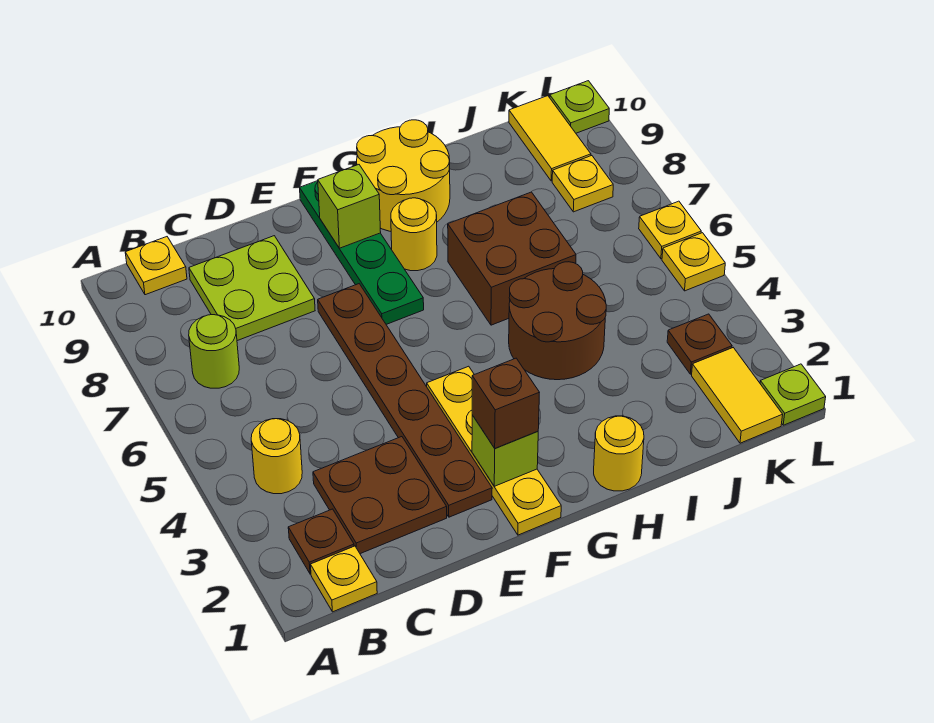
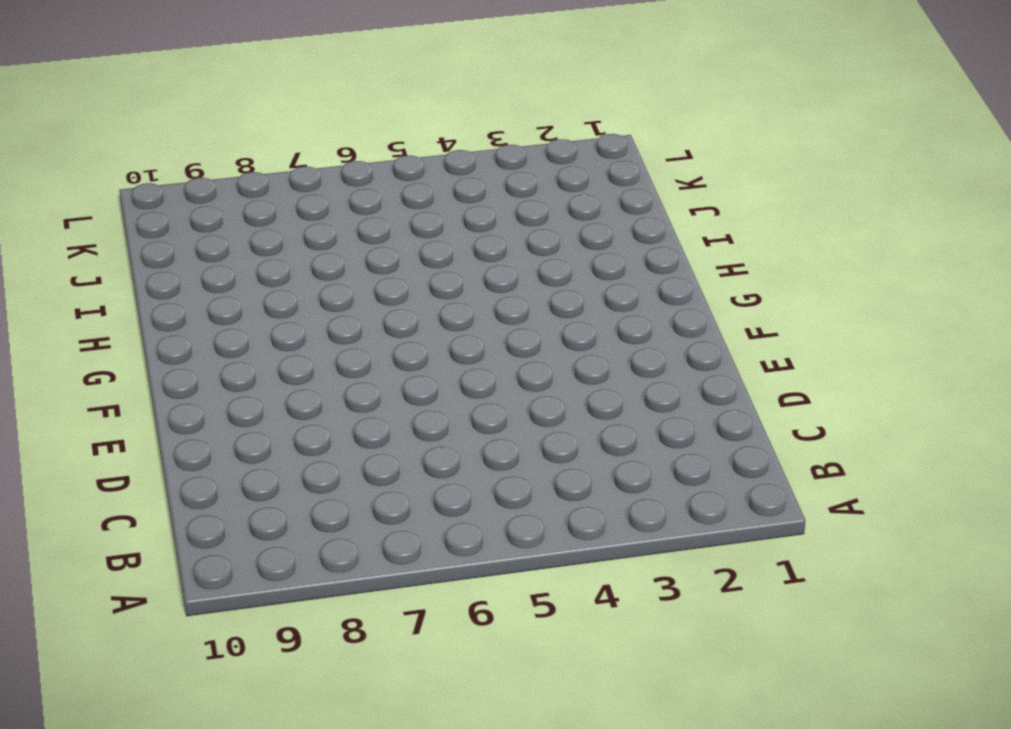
none -> yellow 1x1 plate [310,546,377,612]
none -> brown 1x1 plate [288,509,354,574]
none -> yellow 1x1 round brick [251,419,302,494]

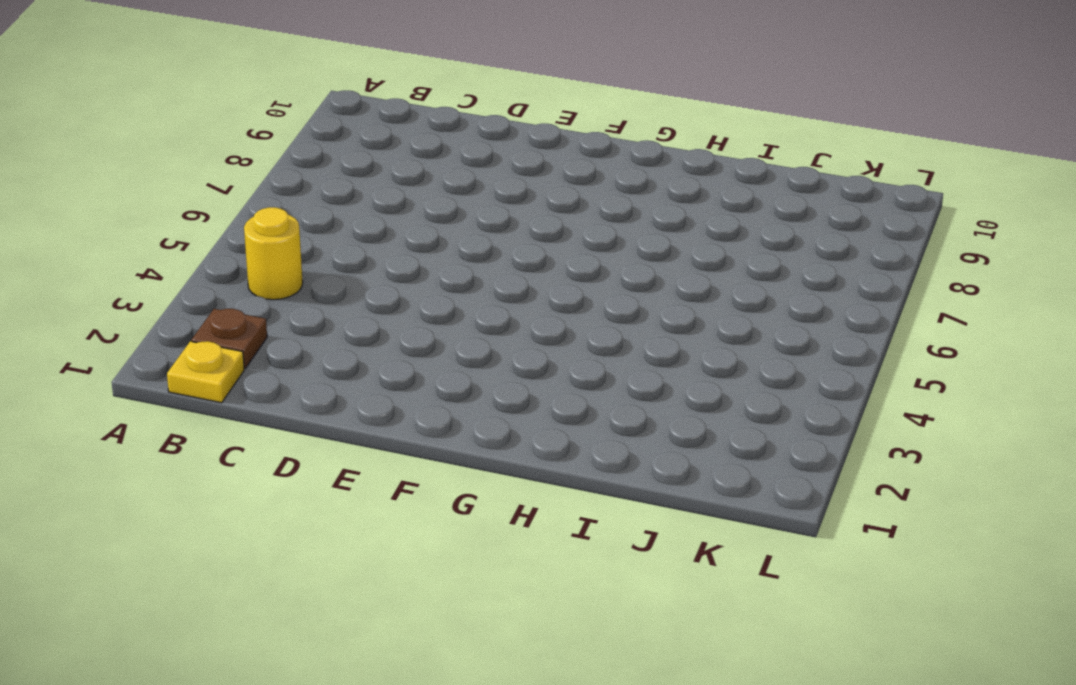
none -> lime 1x1 round brick [189,315,239,388]
none -> yellow 1x1 plate [125,237,187,295]
none -> brown 2x2 plate [313,437,447,554]

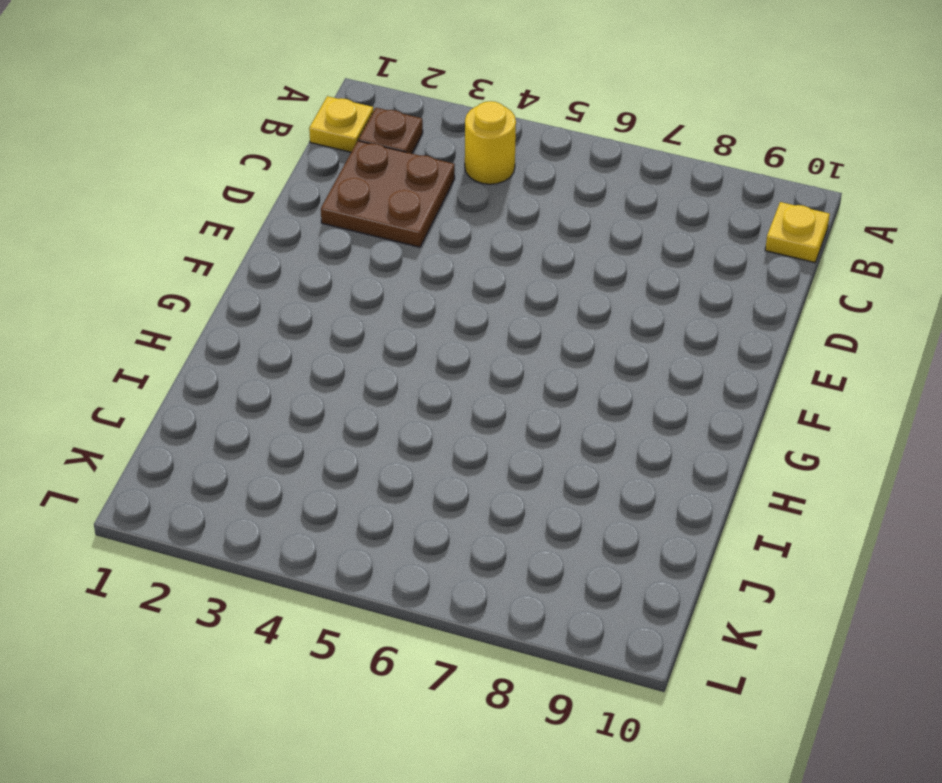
none -> lime 1x1 round brick [189,315,239,388]
none -> lime 2x2 plate [189,236,315,341]
none -> brown 1x6 plate [318,284,492,517]

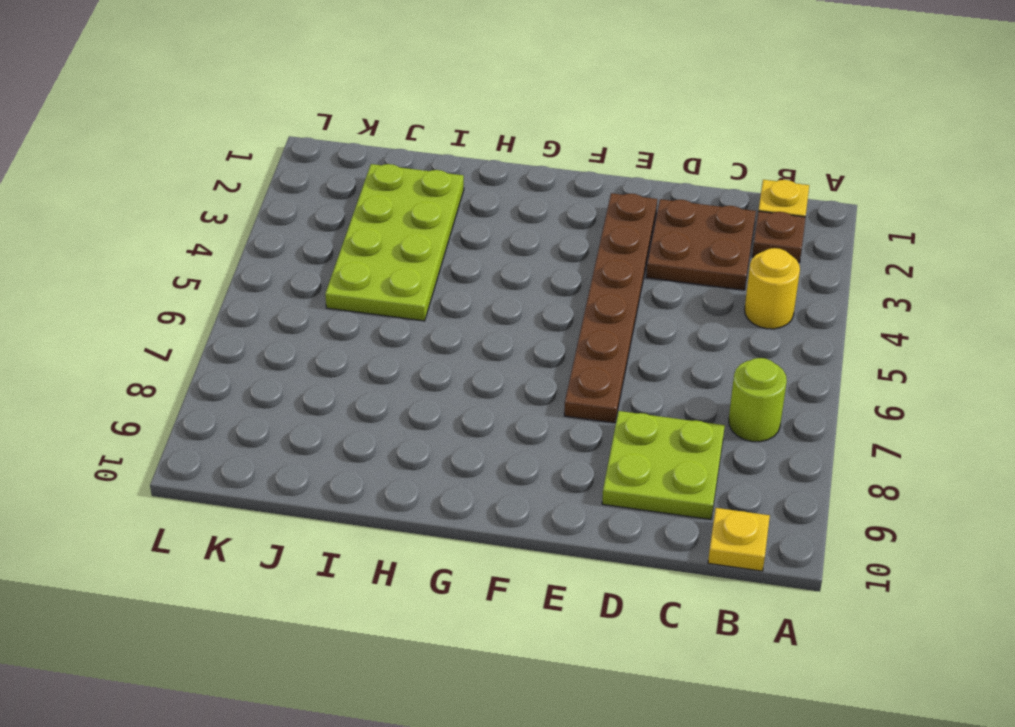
lime 2x4 plate [325,164,464,321] -> brown 2x2 round brick [509,262,606,380]
none -> yellow 1x4 plate [427,366,561,535]
none -> green 1x4 plate [300,181,424,324]
none -> yellow 1x1 round brick [391,198,437,271]

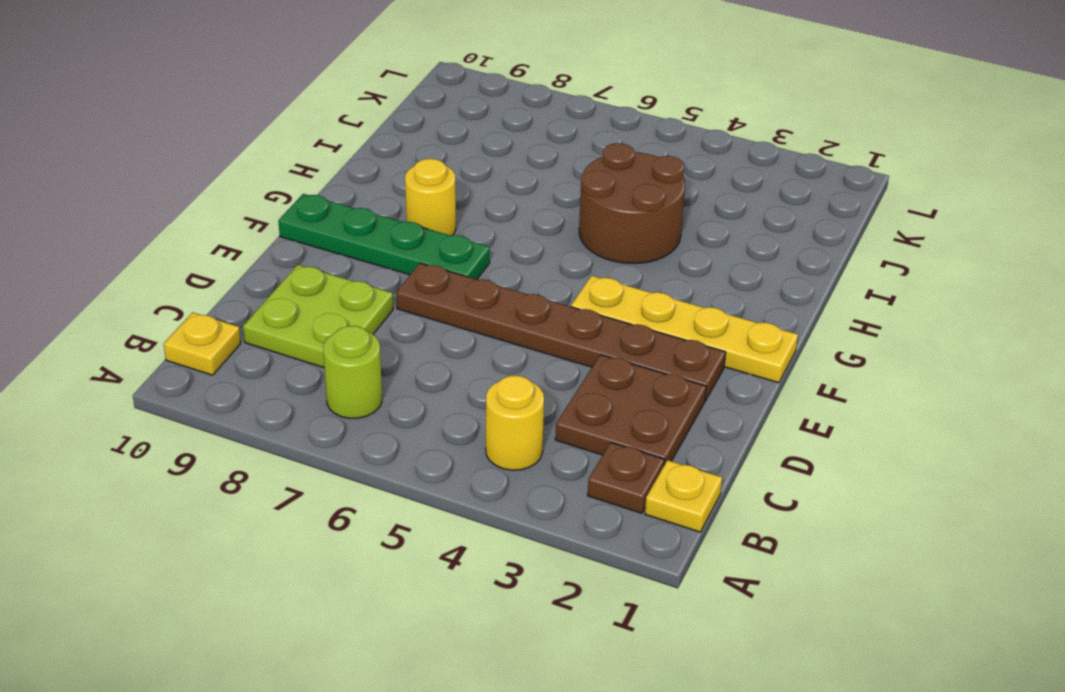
none -> yellow 2x2 round brick [357,120,450,231]
none -> yellow 1x1 round brick [594,416,644,491]
none -> brown 2x2 brick [448,192,576,325]

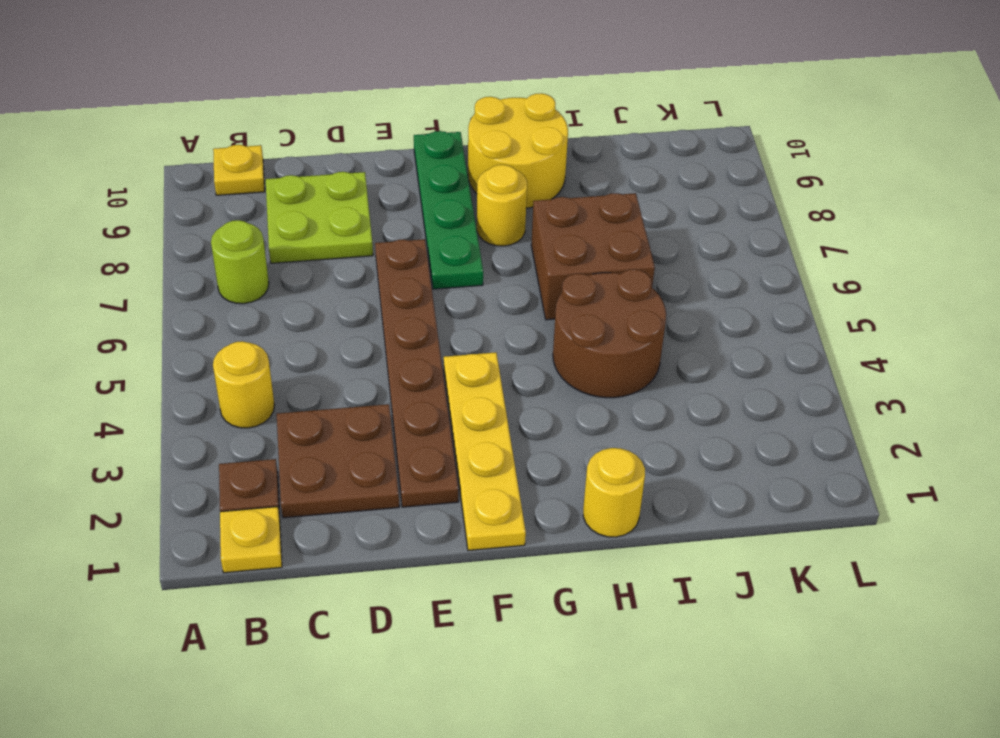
none -> yellow 1x2 tile [692,348,783,443]
none -> brown 1x1 plate [667,314,732,374]
none -> yellow 1x1 plate [552,156,613,212]

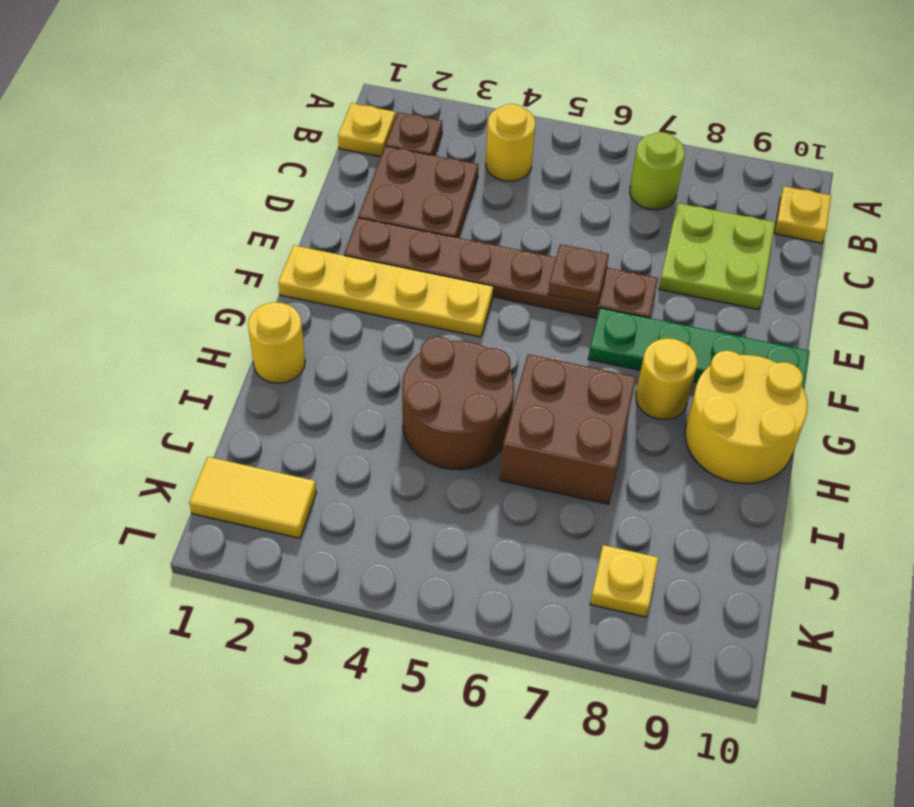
brown 1x1 plate [548,244,609,305] -> brown 1x1 plate moved to [667,314,732,374]
none -> yellow 1x2 tile [509,96,591,181]
none -> lime 1x1 plate [760,364,826,425]
none -> yellow 1x1 plate [662,233,725,291]

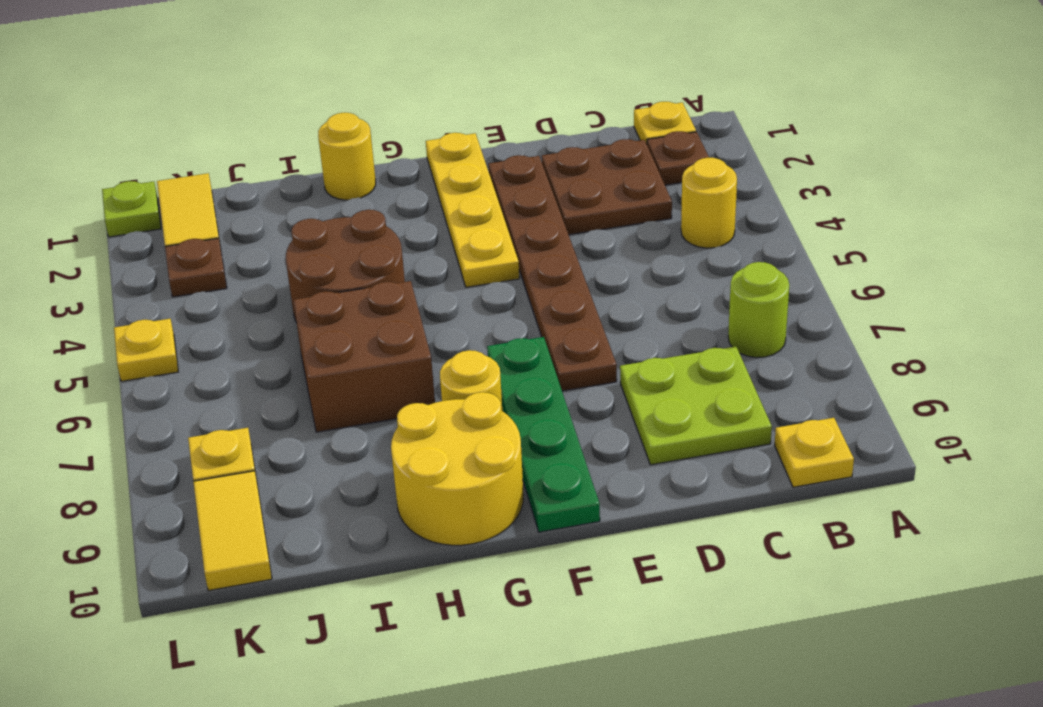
none -> yellow 1x1 plate [639,201,701,259]
none -> lime 1x1 plate [550,81,609,133]
none -> lime 1x1 brick [472,415,538,486]

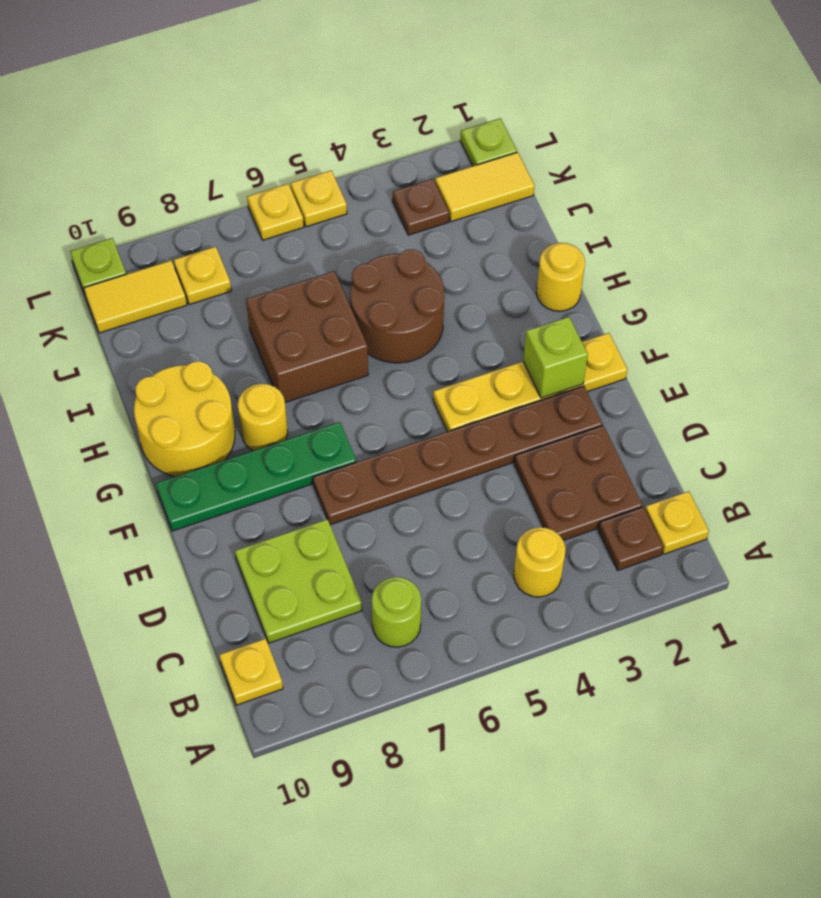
none -> lime 1x1 brick [318,165,381,248]
none -> brown 1x1 brick [472,358,539,448]

